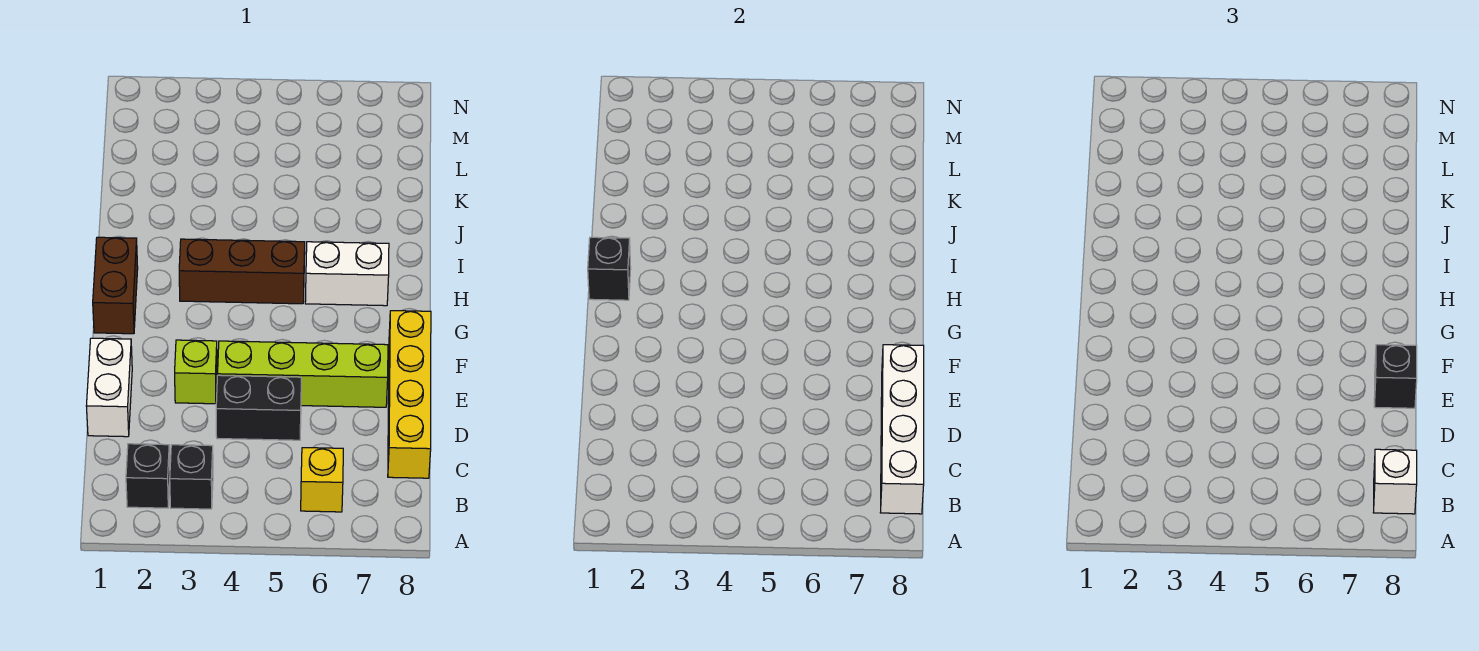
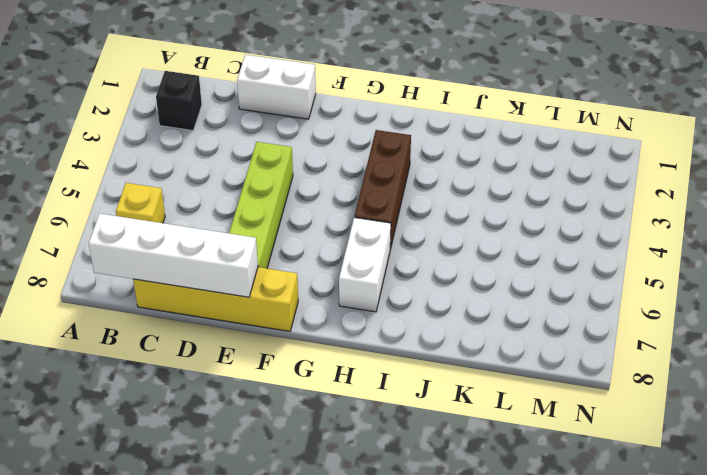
none -> black 1x1 brick [170,445,213,509]
none -> black 1x2 brick [216,375,301,440]
none -> lime 1x1 brick [175,340,217,404]

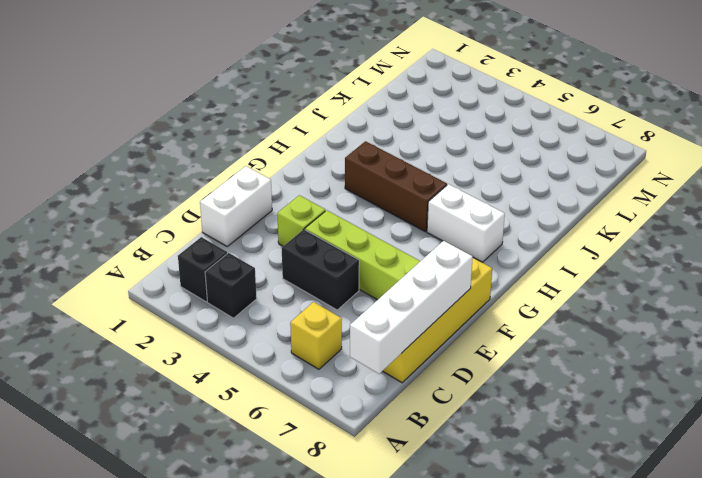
none -> brown 1x2 brick [93,237,138,334]
none -> black 1x1 brick [588,237,631,300]
none -> white 1x1 brick [1374,449,1417,514]

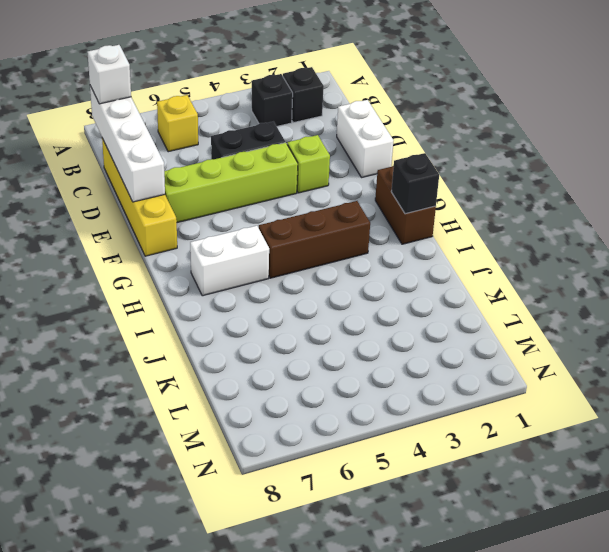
none -> black 1x1 brick [1374,345,1417,408]

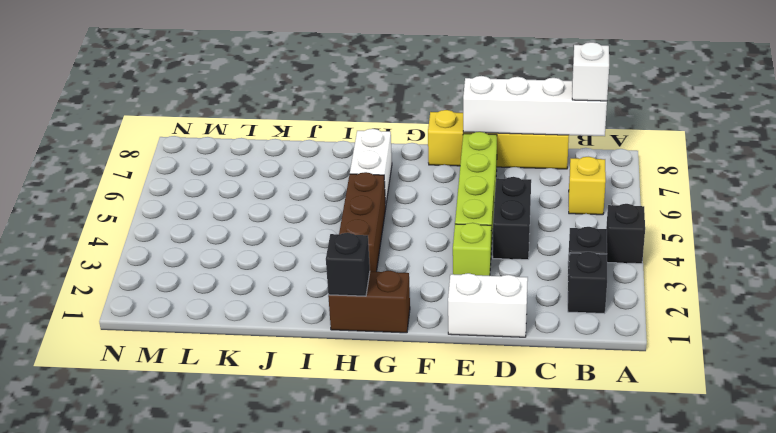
black 1x1 brick [606,204,645,264] -> black 1x1 brick moved to [1374,345,1417,408]

